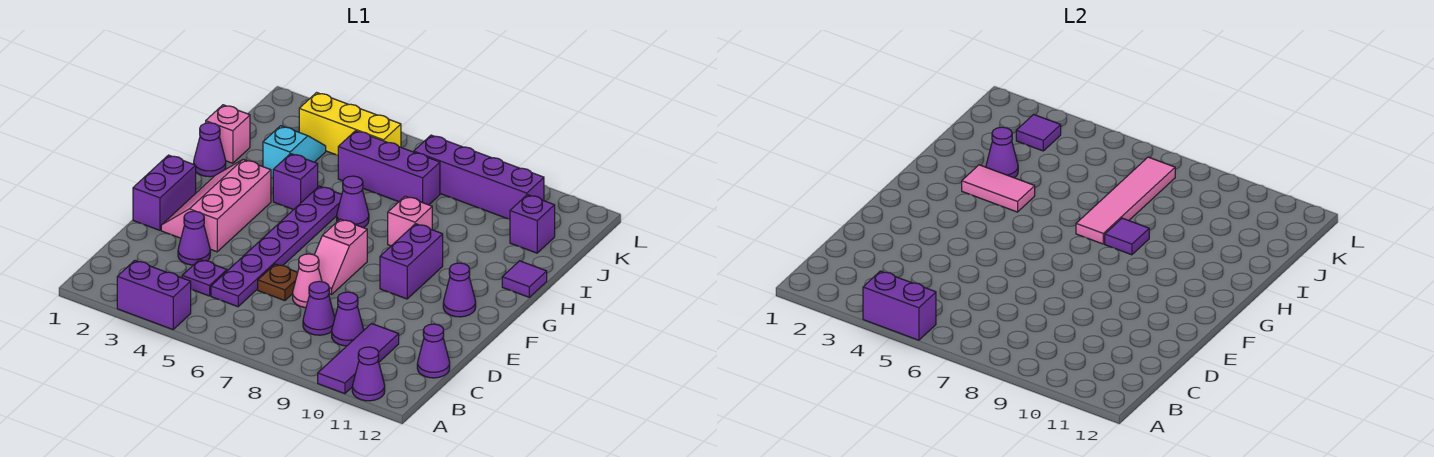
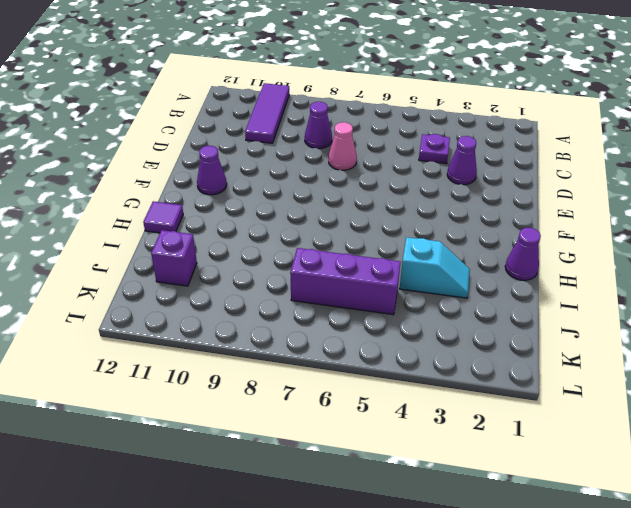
cyan 1x2 slope [399,237,470,298] -> cyan 1x2 slope turned to [263,126,326,178]
none -> purple 1x2 brick [117,261,191,330]
none -> purple 1x1 cone [352,347,385,401]
none -> purple 1x6 plate [211,186,342,307]
none -> purple 1x1 cone [332,292,364,346]

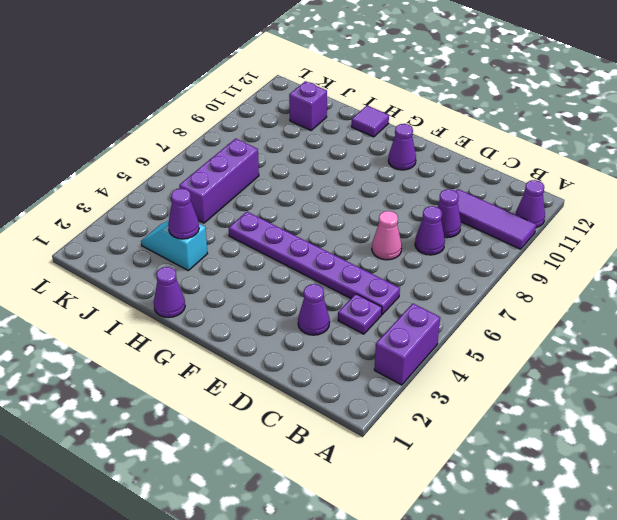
none -> purple 1x1 cone [417,324,450,378]
none -> brown 1x1 plate [258,264,298,301]
none -> purple 1x2 brick [133,155,196,230]
none -> pink 2x3 slope [161,159,271,252]

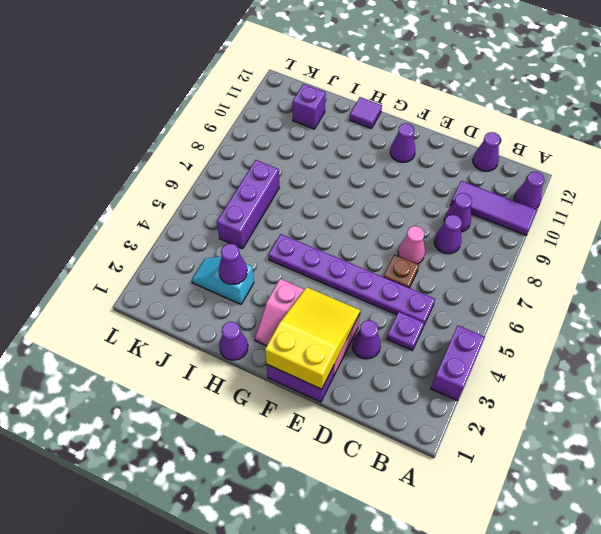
yellow 2x3 slope [265,287,360,389] -> none
none -> pink 1x2 slope [314,219,367,294]
none -> purple 1x2 brick [380,224,443,299]
none -> purple 1x1 brick [273,154,318,210]
none -> purple 1x1 cone [337,176,369,228]

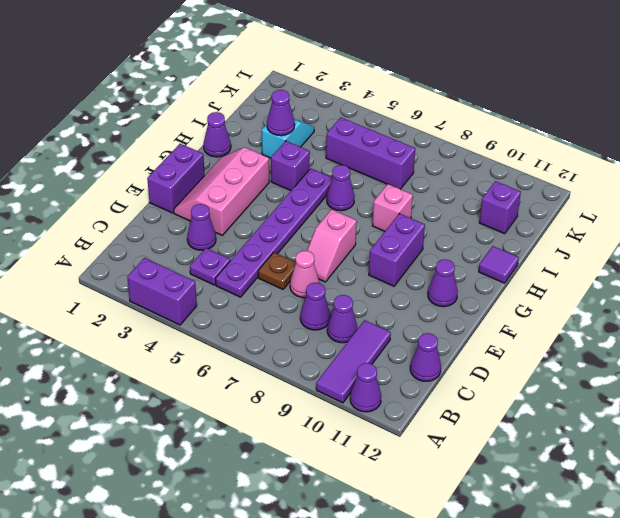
none -> pink 1x1 brick [206,105,250,163]
none -> yellow 1x3 brick [299,93,401,155]
none -> purple 1x4 brick [414,135,544,219]
none -> purple 1x2 brick [863,271,936,340]

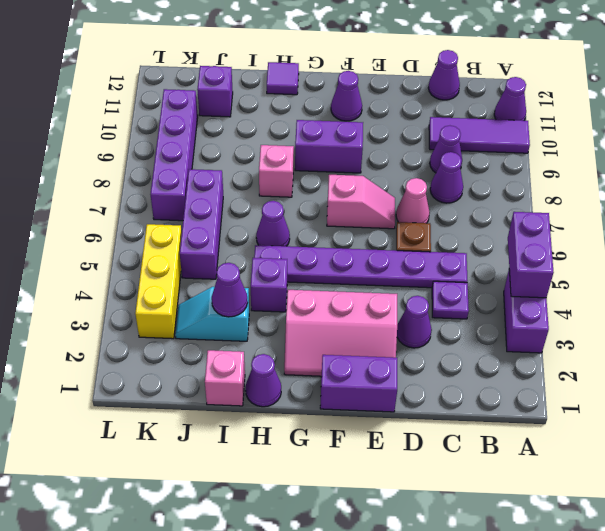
none -> pink 1x2 tile [962,165,1035,212]
none -> pink 1x4 tile [1076,157,1175,244]
none -> purple 1x1 tile [1105,218,1149,255]
none -> purple 1x1 tile [1016,114,1061,151]

